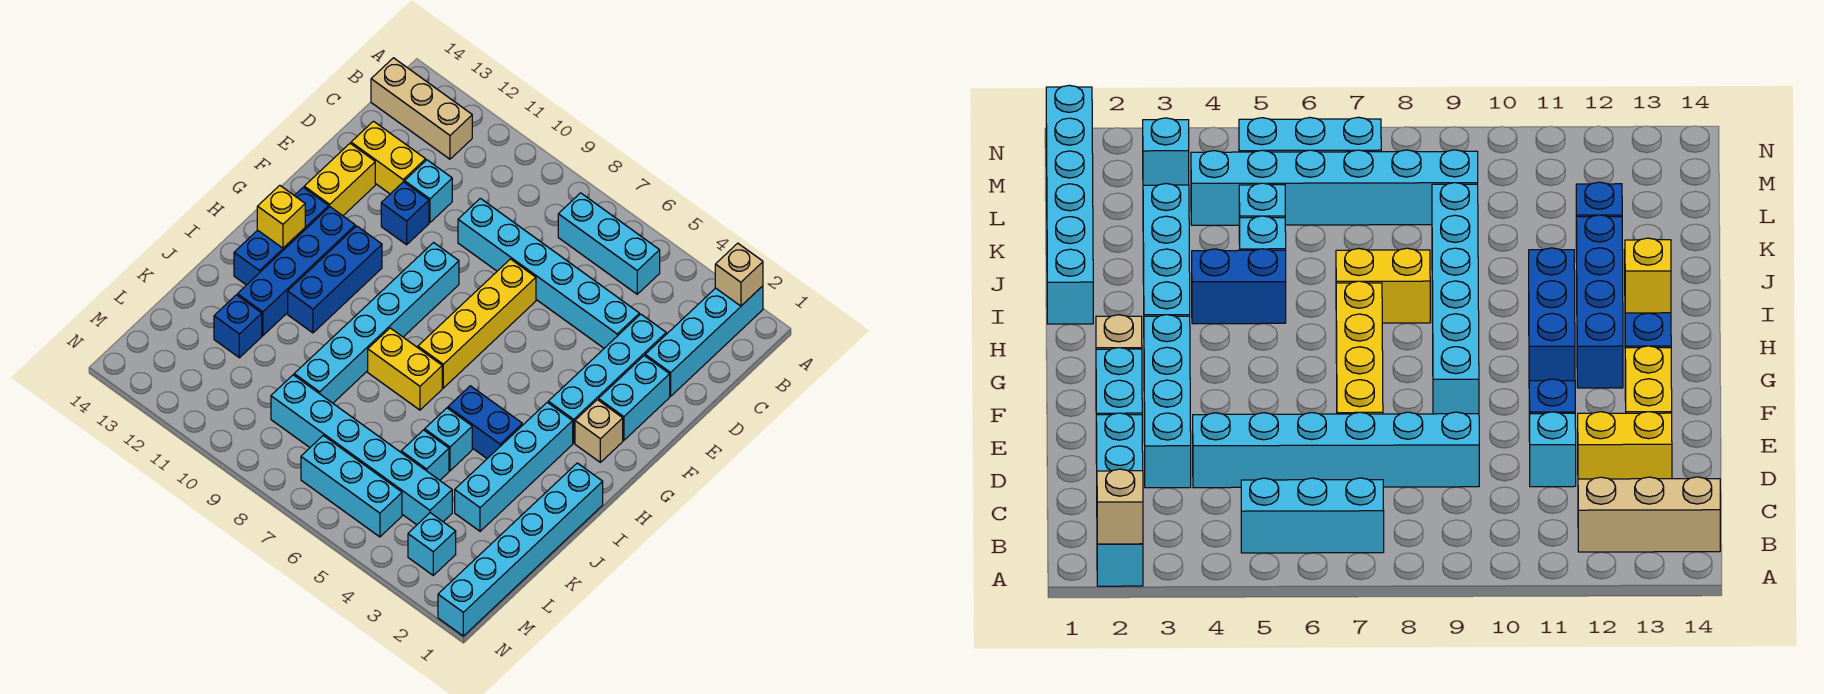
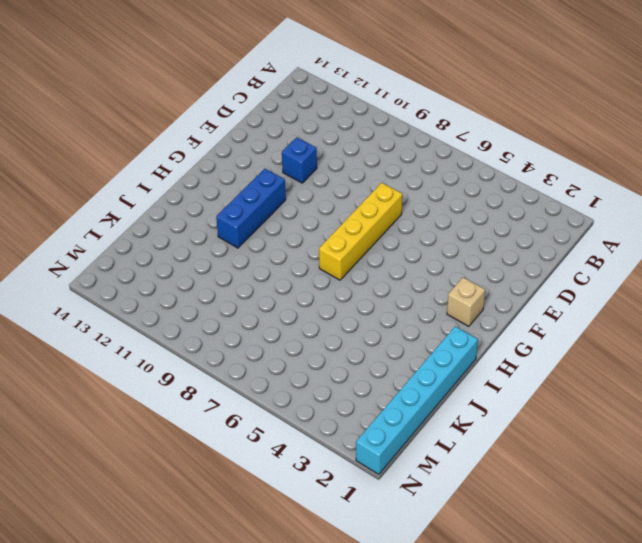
none -> cyan 1x4 brick [645,286,763,396]
none -> cyan 1x3 brick [558,193,660,294]
none -> tan 1x3 brick [371,58,472,159]

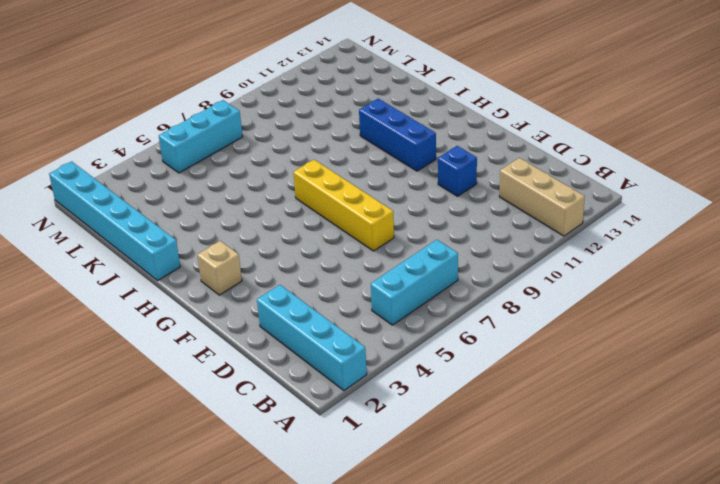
tan 1x3 brick [499,158,585,236] -> tan 1x3 brick turned to [371,58,472,159]
none -> cyan 1x4 brick [548,314,666,443]
none -> cyan 1x6 brick [458,198,639,348]
none -> cyan 1x1 brick [405,160,452,223]

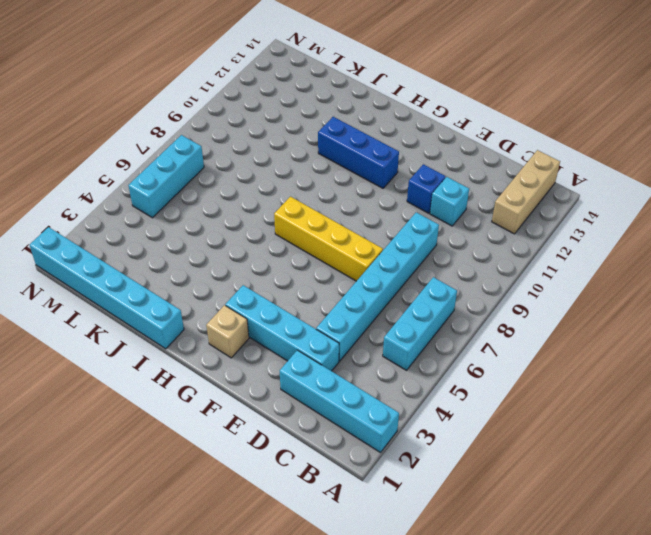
none -> yellow 1x2 brick [351,121,426,194]
none -> cyan 1x2 brick [598,356,670,440]
none -> yellow 1x2 brick [304,144,375,216]

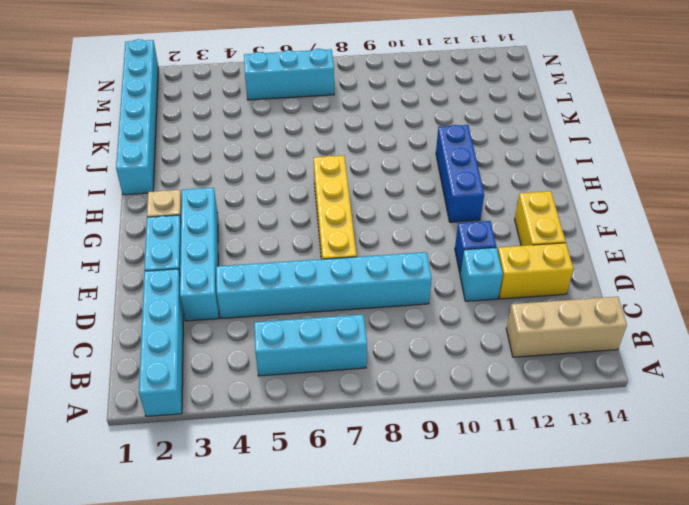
none -> cyan 1x6 brick [294,243,459,403]
none -> blue 1x4 brick [237,207,355,336]
none -> blue 1x3 brick [234,187,329,285]

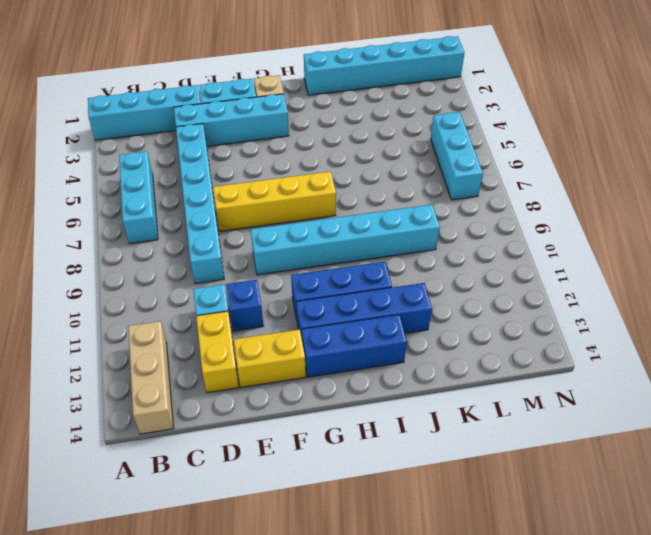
none -> cyan 1x4 brick [455,402,573,531]
none -> blue 1x2 brick [448,386,522,458]
none -> yellow 1x2 brick [368,328,442,410]

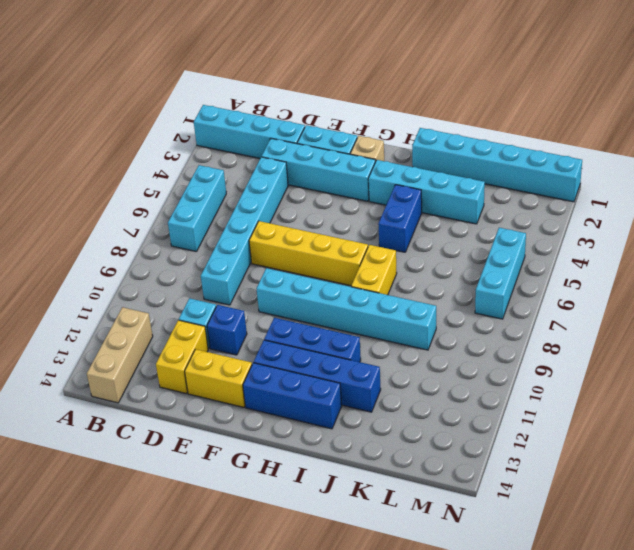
none -> cyan 1x1 brick [425,408,472,471]
none -> cyan 1x1 brick [401,430,449,480]
none -> blue 1x1 brick [214,295,262,358]

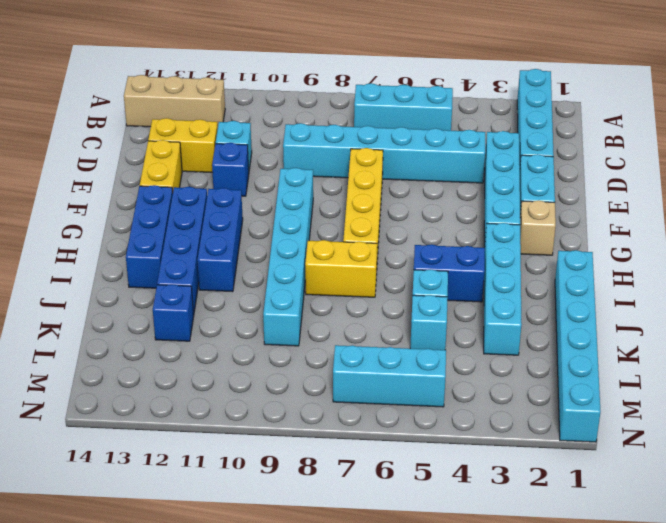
none -> cyan 1x6 brick [271,375,452,525]
none -> cyan 1x1 brick [408,513,456,575]
none -> tan 1x1 brick [715,243,763,306]

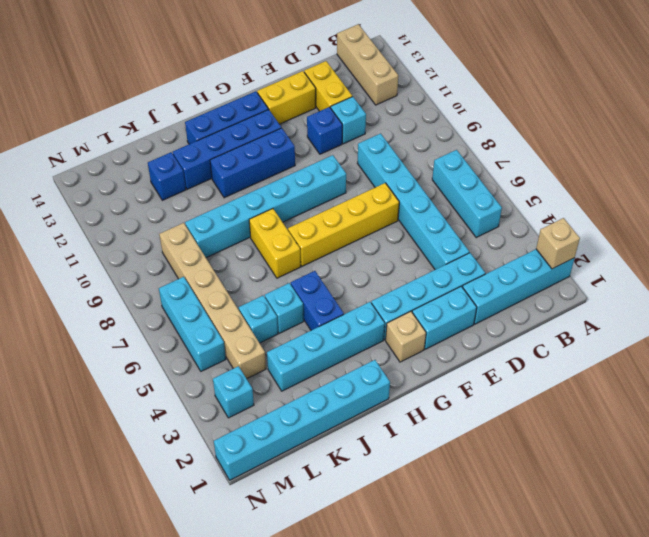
tan 1x6 brick [159,223,266,379] -> cyan 1x6 brick [271,375,452,525]
none -> yellow 1x1 brick [257,185,305,248]

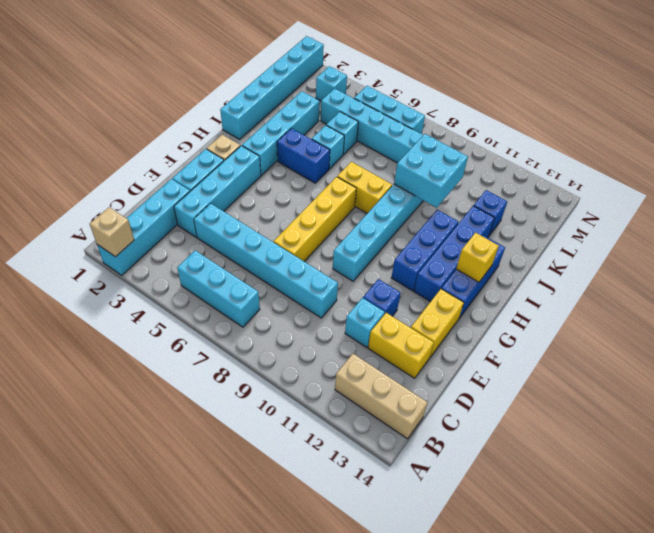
cyan 2x2 brick [394,134,468,208] -> none

